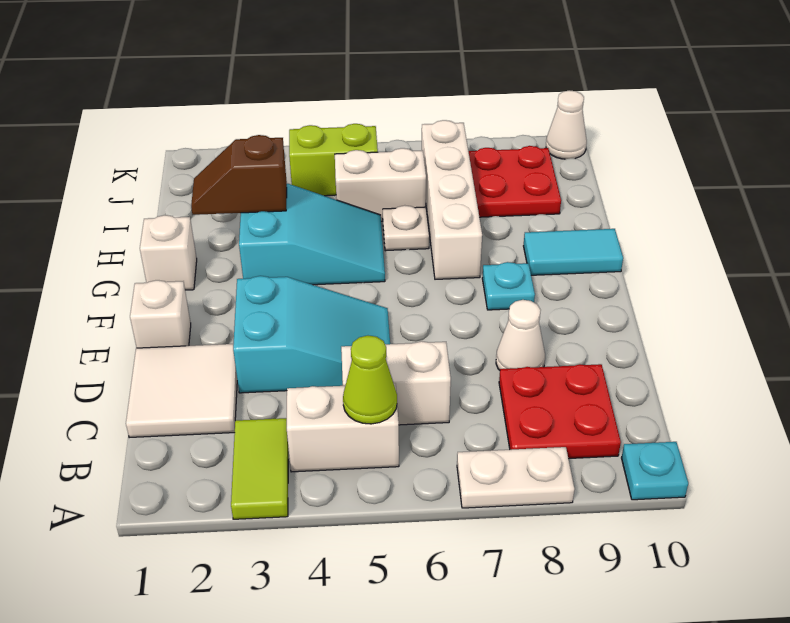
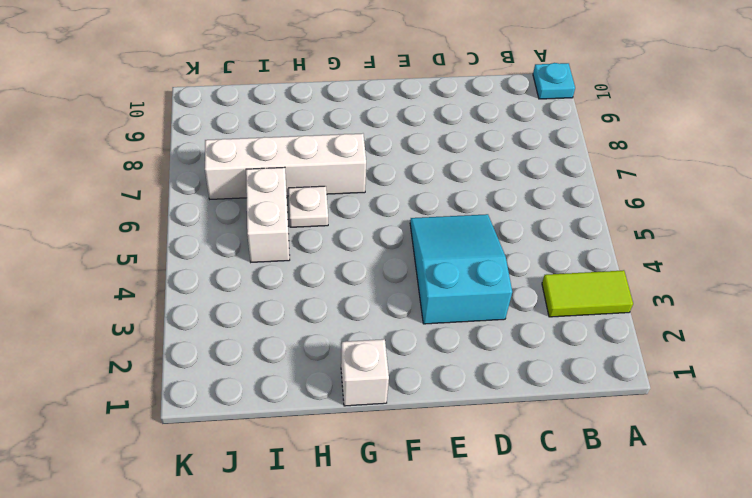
none -> white 1x2 plate [457,447,575,508]
none -> white 1x2 brick [287,383,399,472]
none -> red 2x2 plate [499,364,621,459]

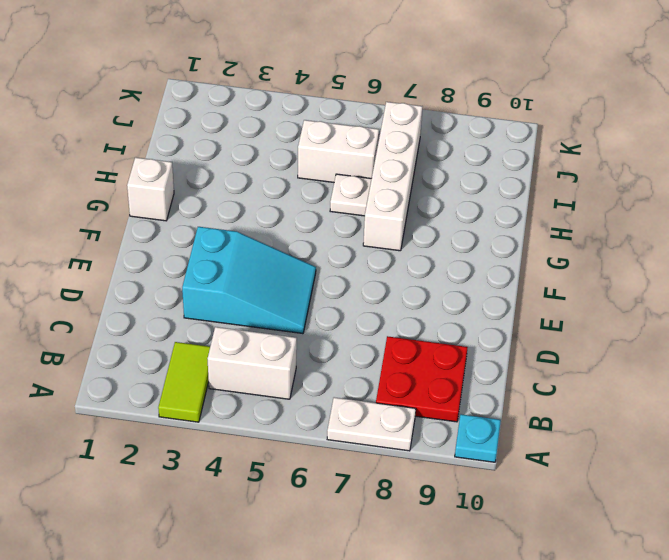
none -> white 2x2 tile [126,344,237,438]
none -> white 1x2 brick [341,341,451,425]
none -> white 1x1 cone [496,300,545,370]

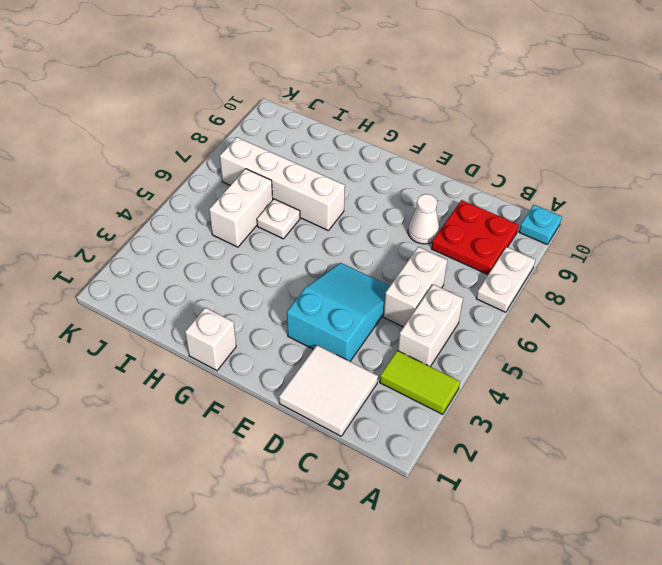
none -> white 1x1 brick [130,280,191,348]
none -> cyan 1x1 plate [482,262,535,310]
none -> cyan 2x3 slope [239,184,385,285]

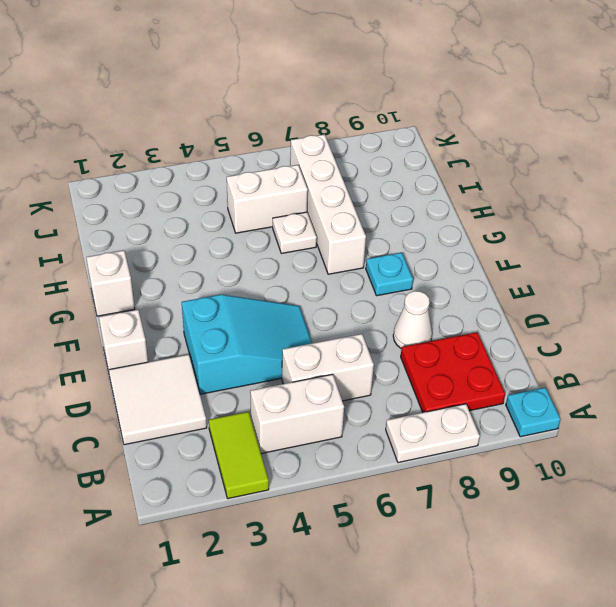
none -> cyan 2x3 slope [239,184,385,285]
none -> cyan 1x2 tile [524,229,623,275]
none -> red 2x2 plate [468,146,561,217]

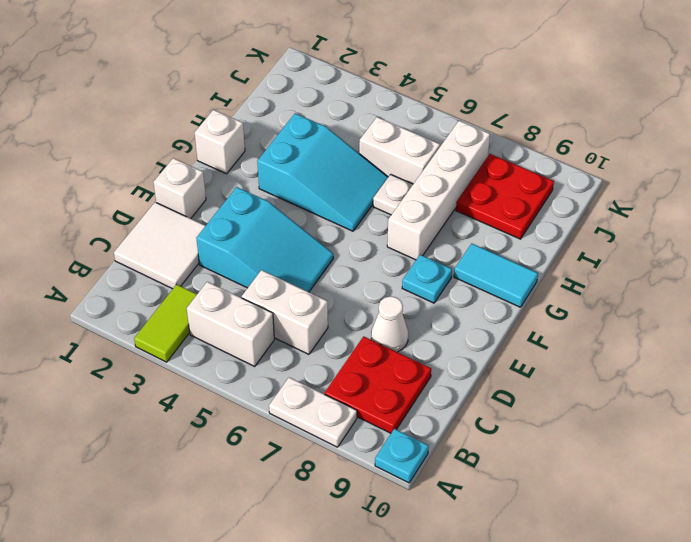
none -> lime 1x2 brick [289,124,378,196]
none -> white 1x1 cone [546,90,587,159]
none -> lime 1x1 cone [343,336,397,424]

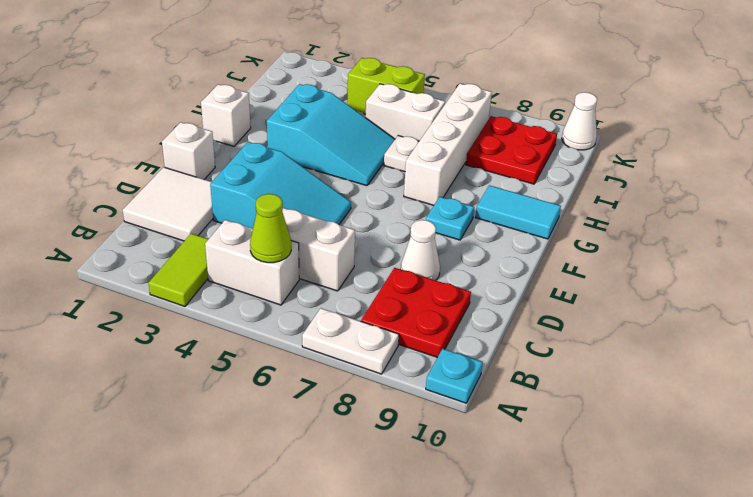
none -> brown 1x2 slope [191,135,287,215]

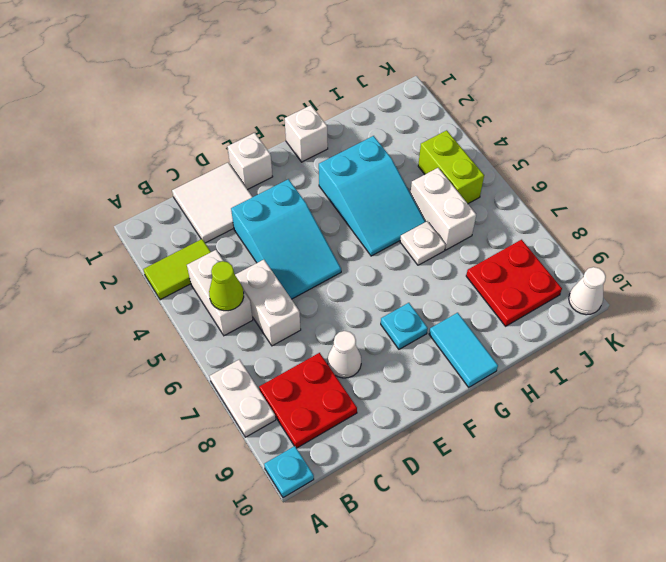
none -> white 1x4 brick [422,120,482,279]
none -> brown 1x2 slope [191,135,287,215]

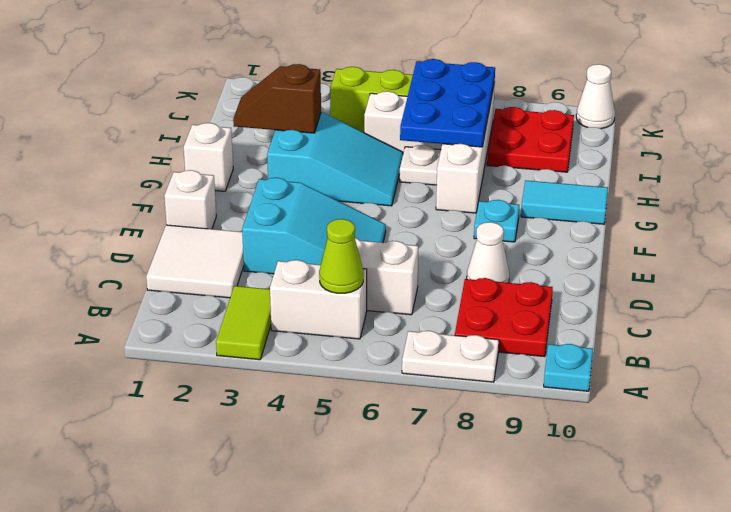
blue 2x3 plate [400,59,495,147] -> none

